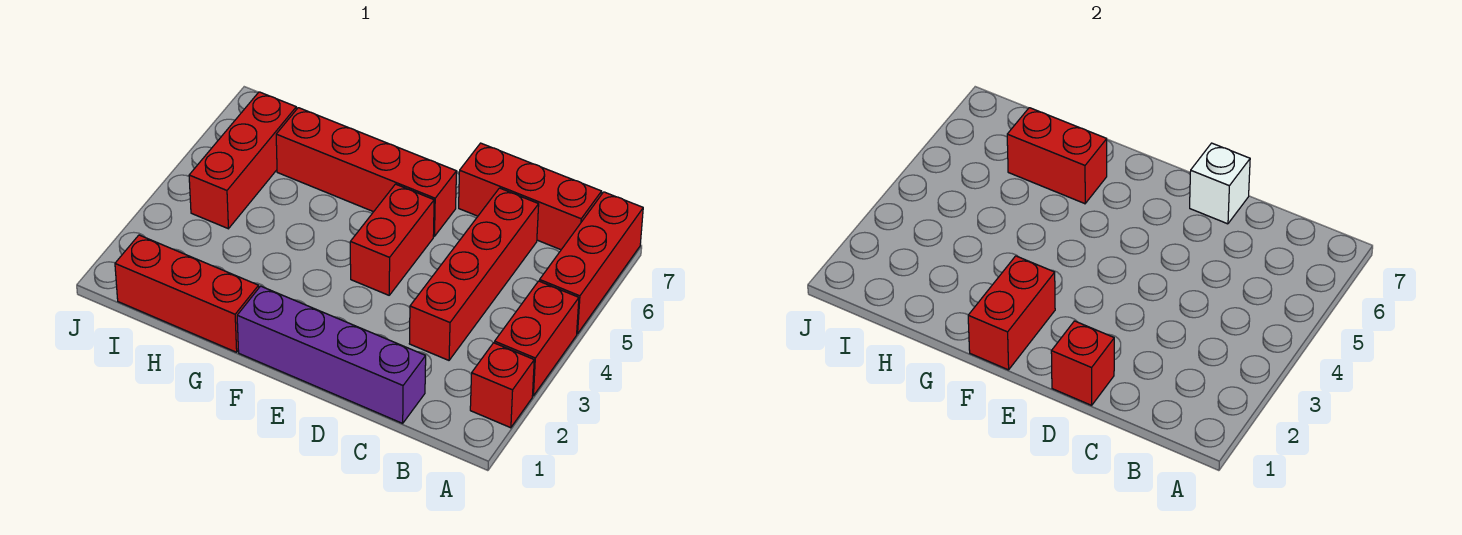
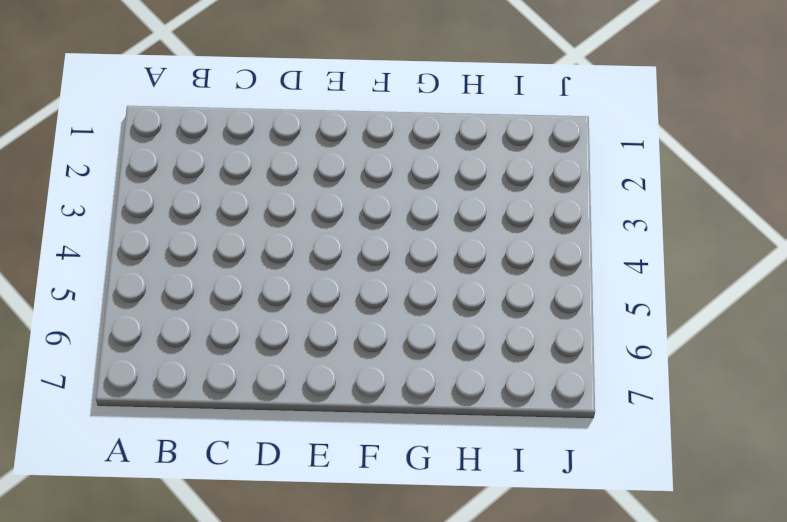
none -> red 1x1 brick [470,343,534,428]
none -> red 1x2 brick [495,281,579,396]
none -> red 1x3 brick [540,192,643,334]

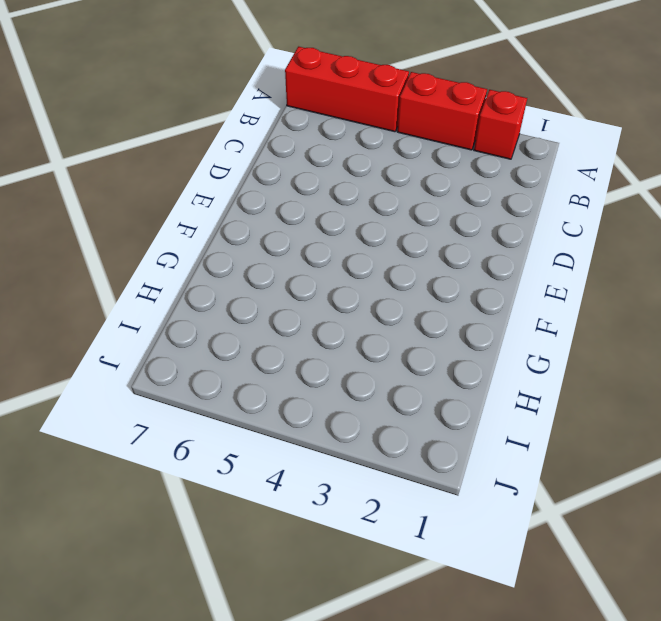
none -> red 1x3 brick [459,143,602,250]
none -> purple 1x4 brick [237,286,426,423]
none -> red 1x4 brick [409,188,539,360]

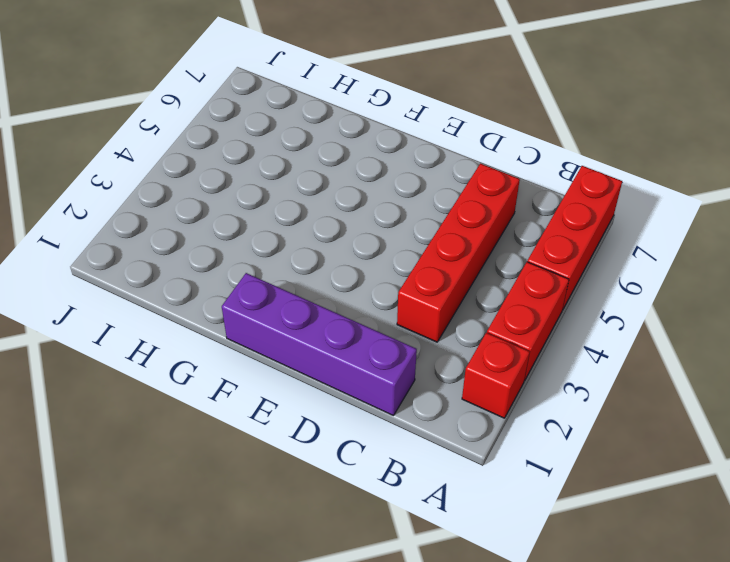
none -> red 1x3 brick [459,143,602,250]
none -> red 1x2 brick [350,184,434,295]
none -> red 1x4 brick [276,108,457,236]

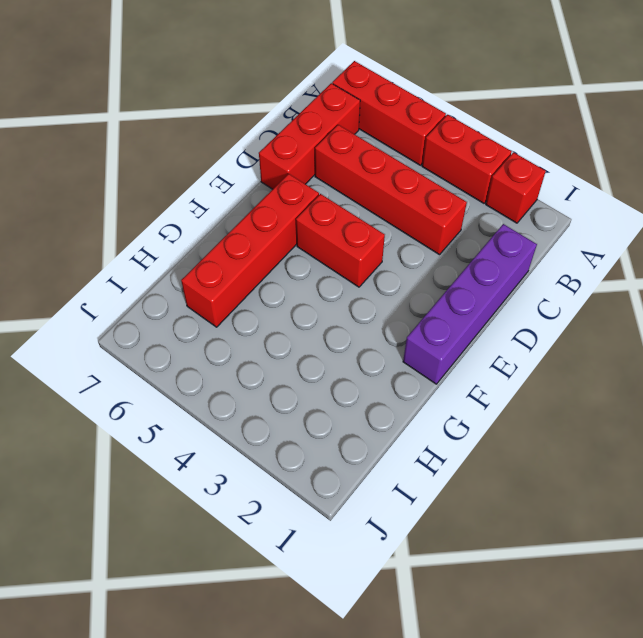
none -> red 1x3 brick [115,235,259,352]
none -> red 1x3 brick [189,92,296,229]
none -> red 1x1 brick [1051,321,1114,405]

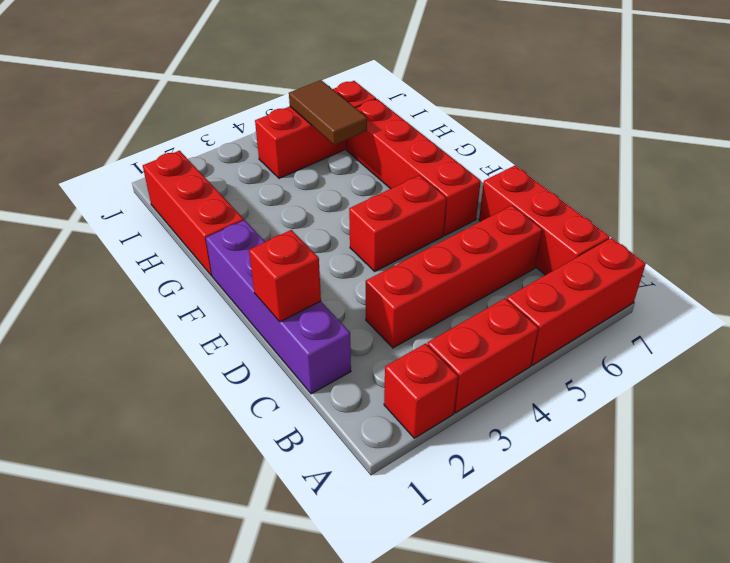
brown 1x2 tile [289,80,367,145] -> none
none -> white 1x1 brick [1190,143,1250,224]
none -> red 1x2 brick [968,256,1055,370]
none -> red 1x2 brick [1007,108,1107,204]

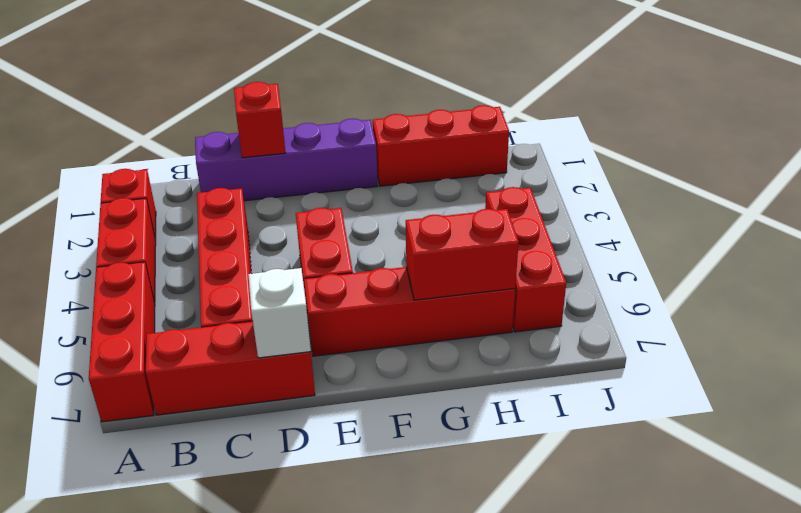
none -> red 1x2 brick [968,256,1055,370]

